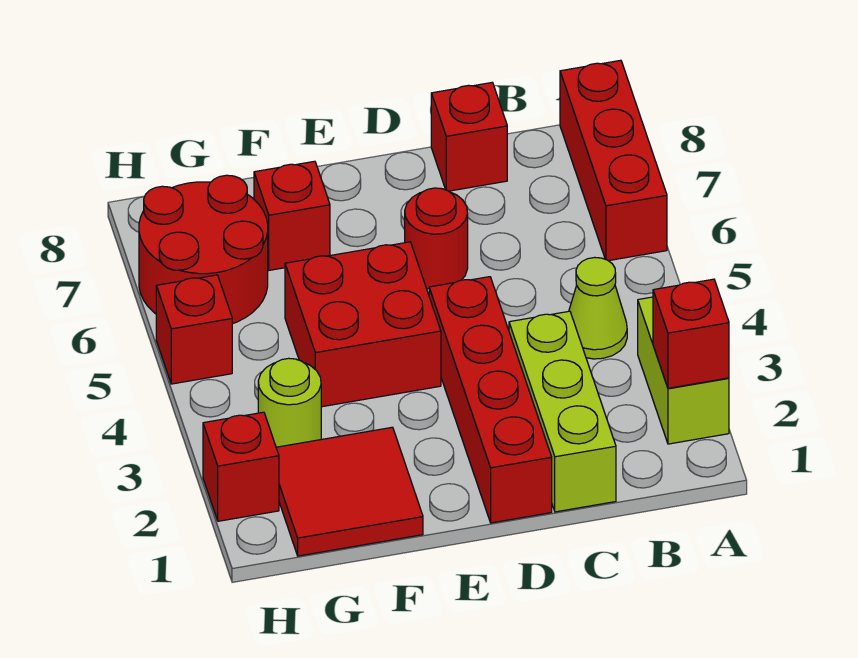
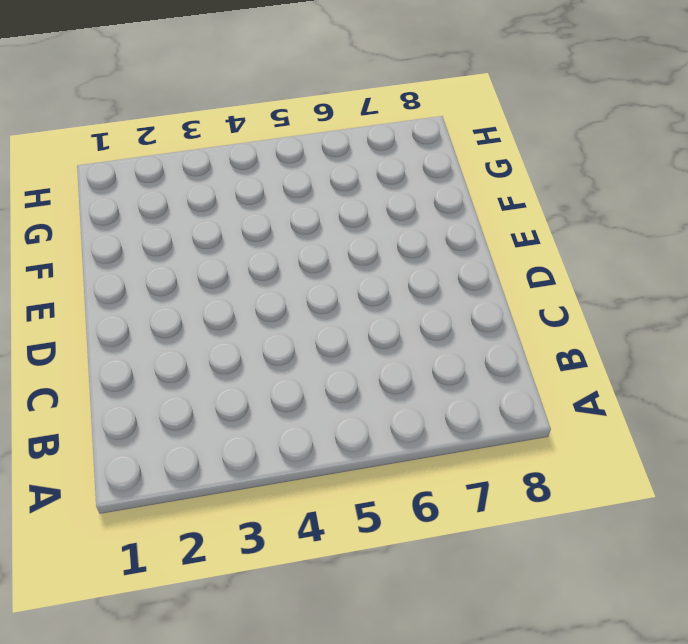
none -> lime 1x2 brick [638,297,729,444]
none -> red 1x3 brick [560,60,667,261]
none -> lime 1x1 cone [569,257,627,359]

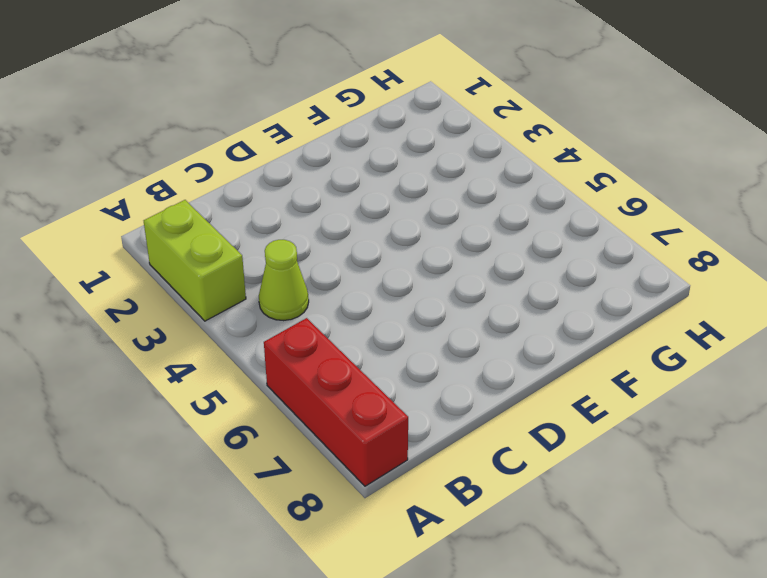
none -> lime 1x3 brick [509,311,616,512]
none -> red 1x1 brick [431,82,507,191]
none -> red 1x4 brick [429,277,552,523]

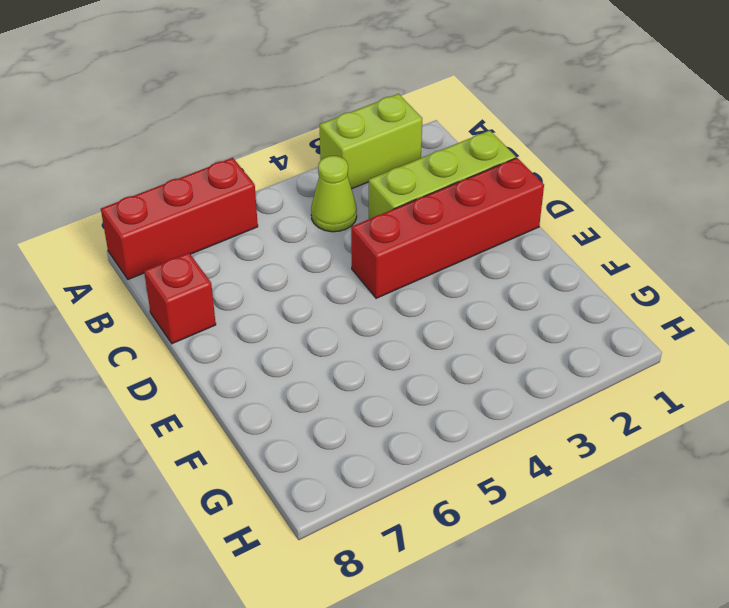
none -> red 1x1 round brick [405,188,468,289]
none -> red 2x2 brick [285,242,441,407]
none -> red 2x2 tile [276,427,423,556]

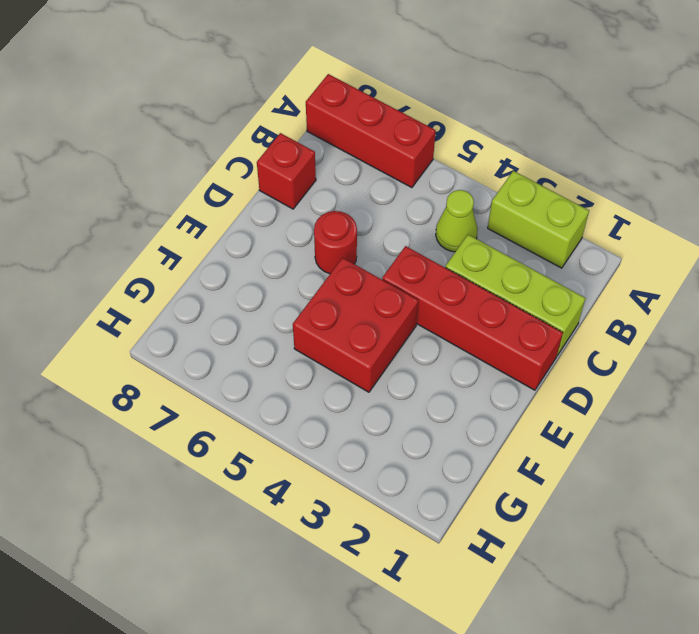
none -> red 2x2 tile [276,427,423,556]
none -> red 1x1 brick [254,161,330,270]
none -> lime 1x1 round brick [258,358,321,447]

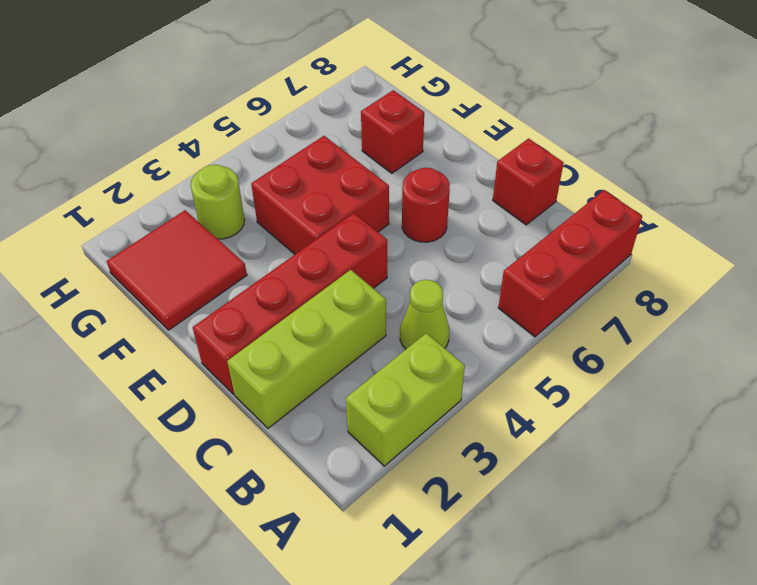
none -> red 2x2 round brick [139,175,268,324]
none -> red 1x1 brick [203,412,279,521]
none -> red 1x1 brick [156,275,232,384]

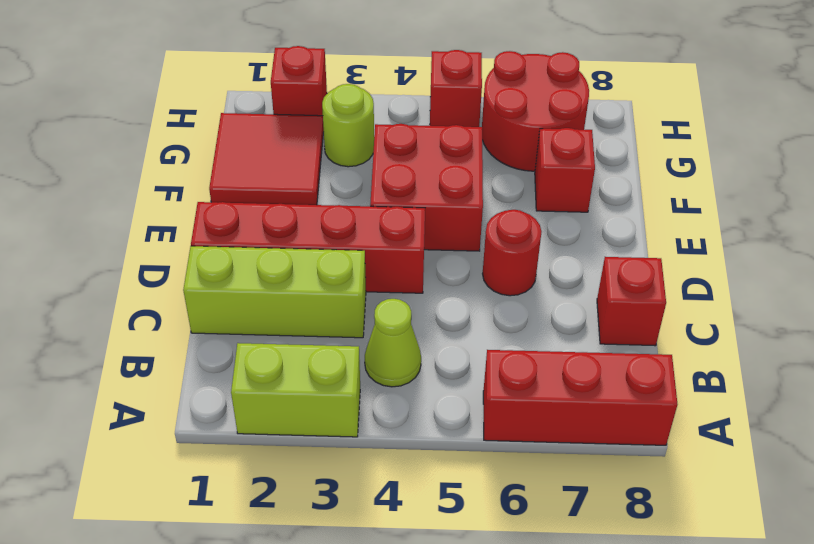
none -> red 1x1 brick [653,279,729,388]

